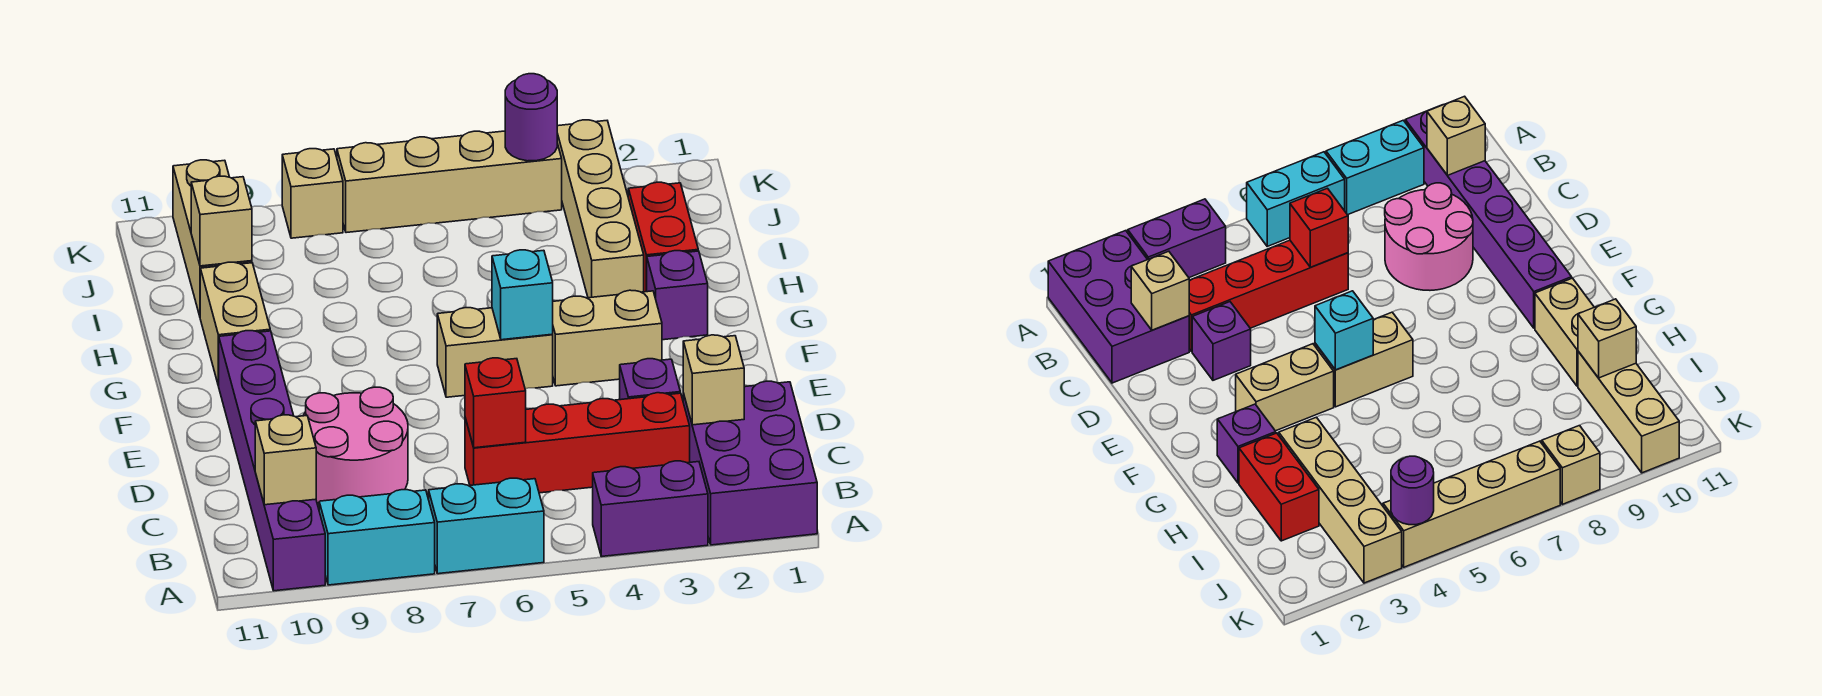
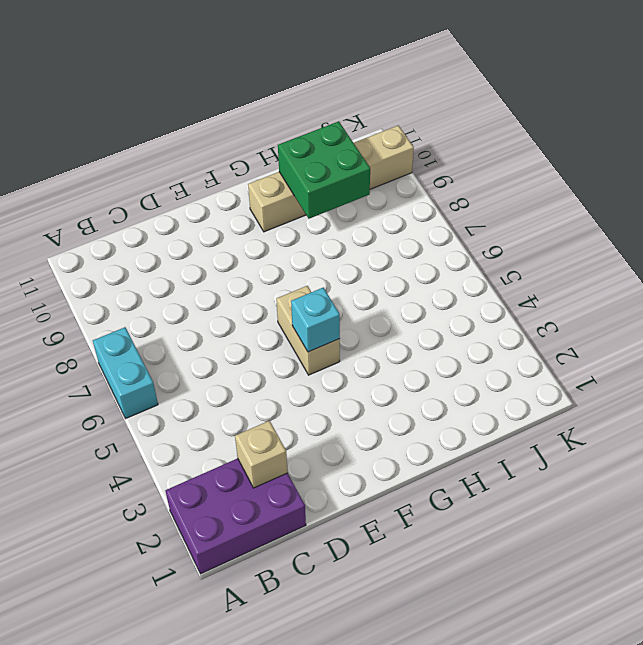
green 2x2 brick [278,121,370,219] -> tan 1x1 brick [191,176,252,266]
none -> purple 1x2 brick [593,461,708,556]
none -> cyan 1x2 brick [319,490,435,585]
none -> purple 1x6 brick [219,331,325,591]

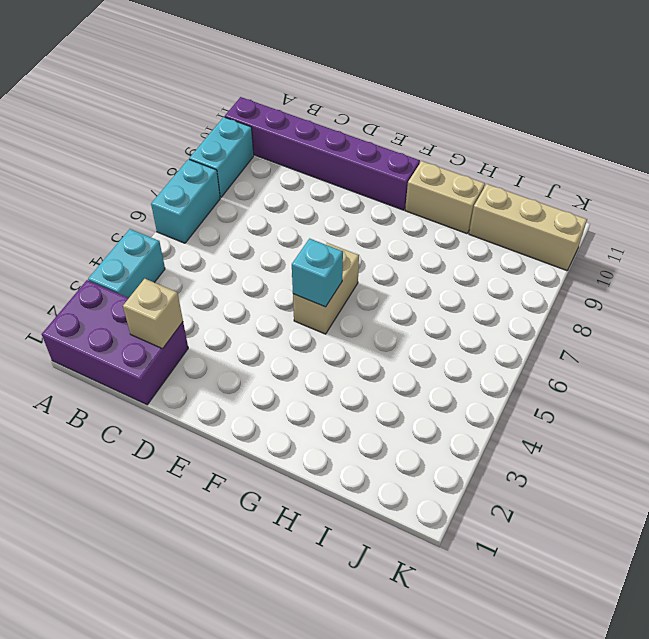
cyan 1x2 brick [88,229,165,298] -> purple 1x2 brick [593,461,708,556]
none -> red 1x4 brick [465,393,690,493]
none -> pink 2x2 round brick [303,387,408,503]
none -> purple 1x1 brick [620,359,680,400]

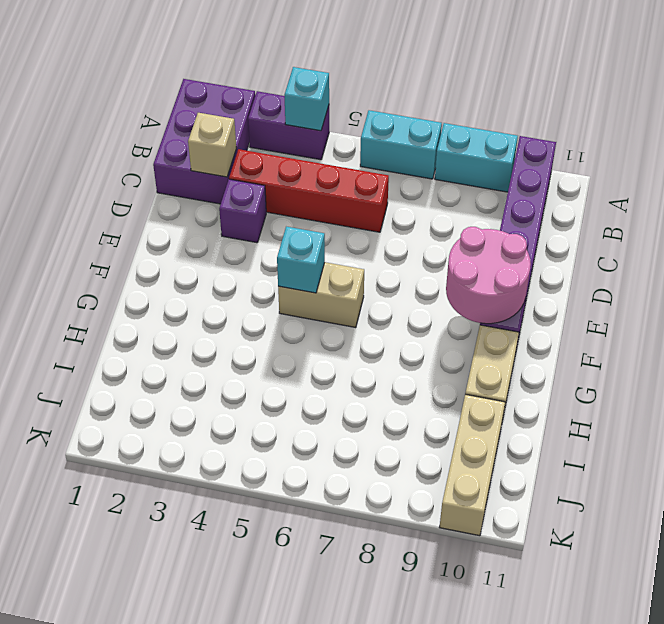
cyan 1x1 brick [284,67,329,131] -> none
pink 2x2 round brick [446,227,531,324] -> pink 2x2 round brick moved to [303,387,408,503]
none -> tan 1x2 brick [553,290,662,386]
none -> purple 1x1 brick [647,251,708,340]
none -> red 1x2 brick [628,182,698,292]

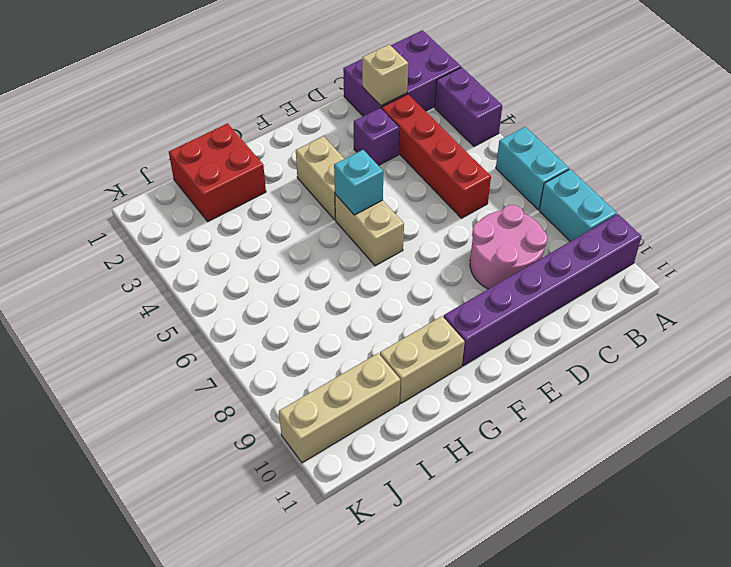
red 2x2 brick [169,123,266,221] -> red 1x2 brick [628,182,698,292]
none -> purple 1x1 brick [647,251,708,340]
none -> tan 1x4 brick [557,120,644,298]
none -> tan 1x4 brick [337,131,562,233]

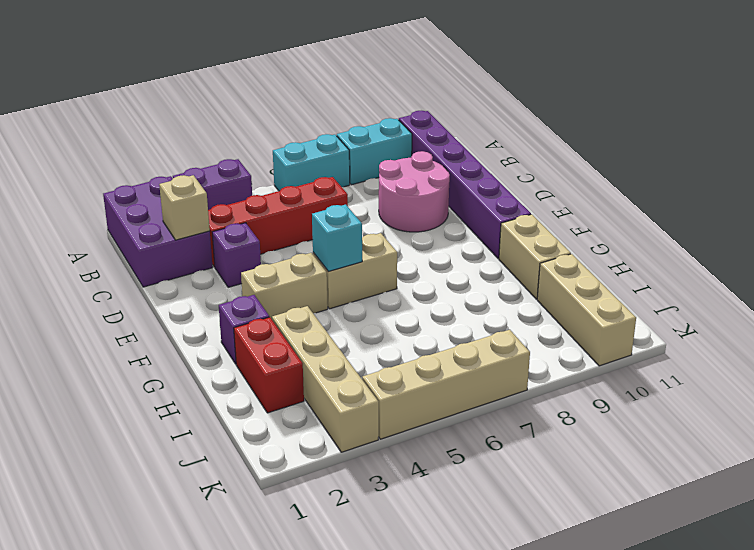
none -> tan 1x1 brick [282,149,343,238]
none -> tan 1x1 brick [255,415,316,505]
none -> red 1x1 brick [465,358,526,448]

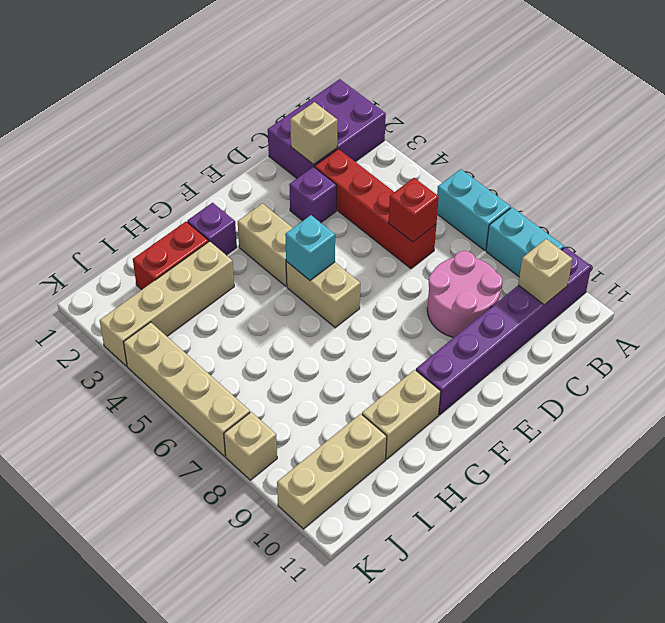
none -> purple 1x2 brick [593,461,708,556]
none -> tan 1x1 brick [191,176,252,266]
none -> purple 1x1 round brick [505,74,557,161]

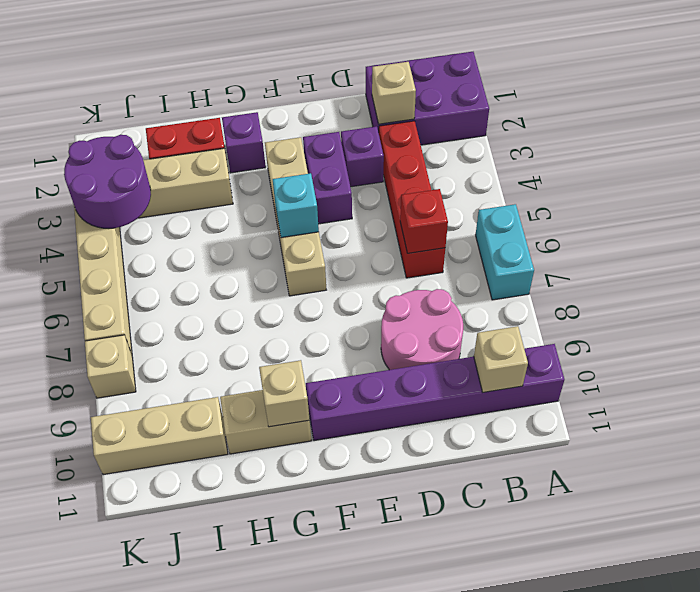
purple 1x2 brick [303,132,352,224] -> purple 1x2 brick moved to [593,461,708,556]
tan 1x1 brick [259,360,310,427] -> tan 1x1 brick moved to [191,176,252,266]
purple 2x2 round brick [64,135,151,228] -> purple 1x1 round brick [505,74,557,161]
none -> cyan 1x2 brick [319,490,435,585]

